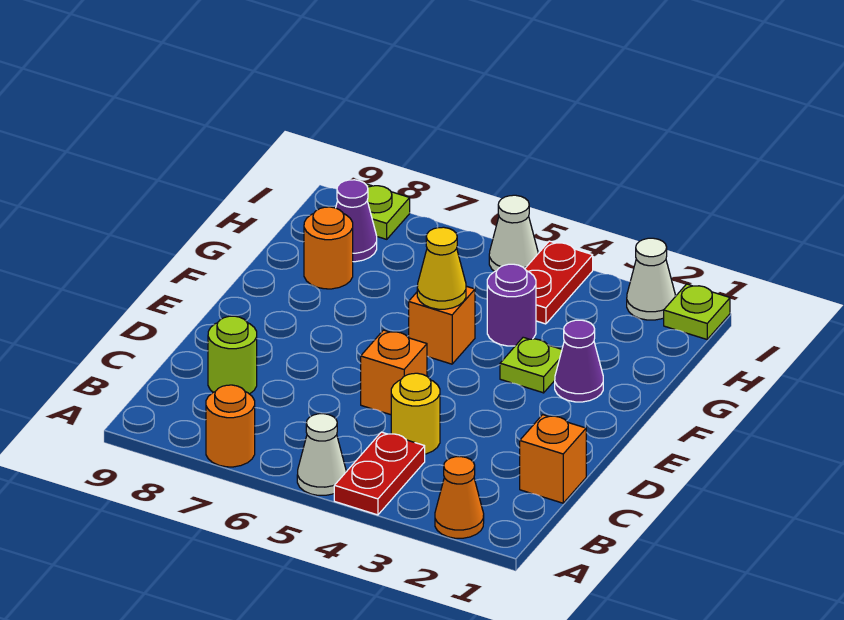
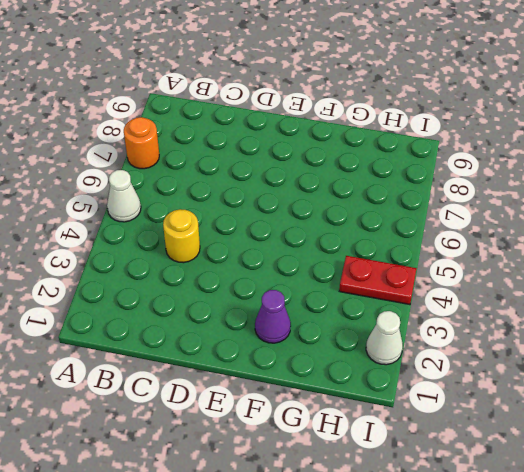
none -> orange 1x1 cone [435,457,484,538]
none -> red 1x2 plate [334,432,425,515]
none -> orange 1x1 brick [520,415,586,503]

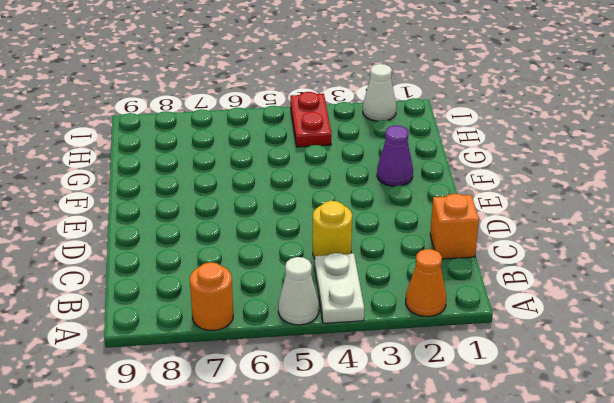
white 1x2 plate [315,253,364,323] -> red 1x2 plate [334,432,425,515]
none -> lime 1x1 round brick [208,316,257,394]
none -> orange 1x1 brick [361,330,427,415]
none -> lime 1x1 plate [500,337,562,393]

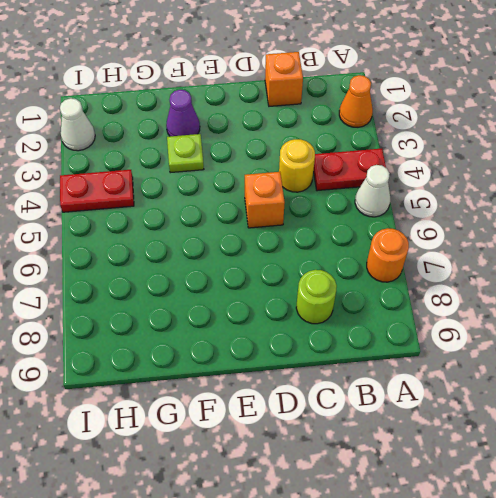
none -> orange 1x1 brick [409,286,475,364]
none -> purple 1x1 round brick [487,264,536,346]
none -> orange 1x1 round brick [304,207,353,289]

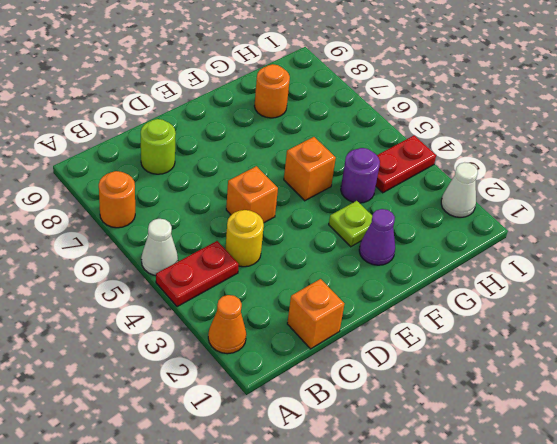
none -> purple 1x1 cone [336,180,377,262]
none -> lime 1x1 plate [664,284,730,339]
none -> white 1x1 cone [489,195,538,272]

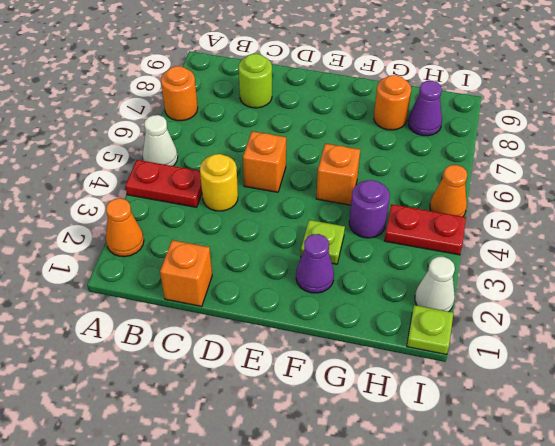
orange 1x1 cone [430,165,468,217] -> white 1x1 cone [489,195,538,272]
none -> lime 1x1 plate [366,184,410,239]
none -> yellow 1x1 cone [417,227,466,309]

